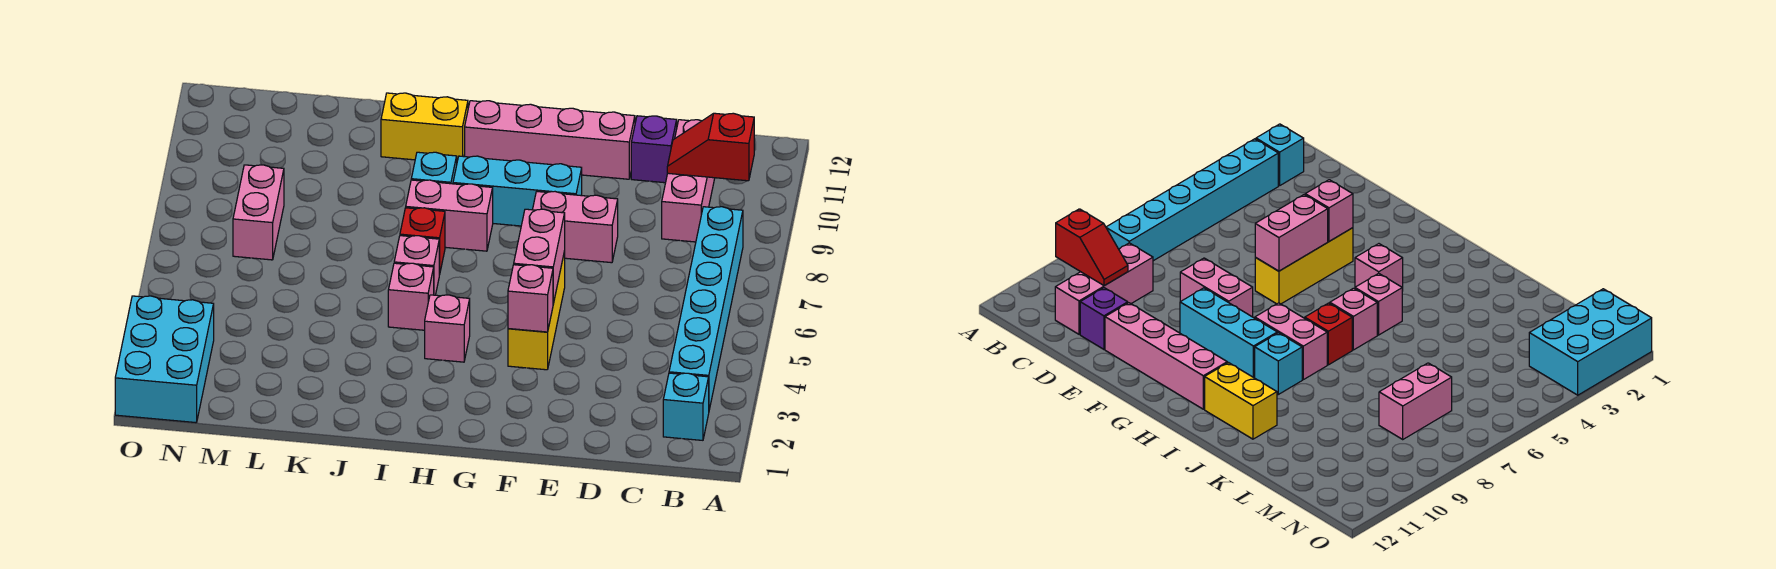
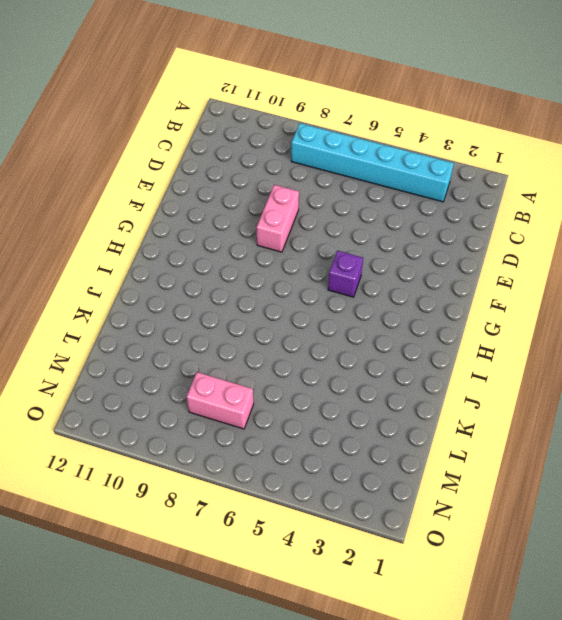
purple 1x1 brick [328,251,363,297] -> purple 1x1 brick moved to [631,116,677,183]
none -> cyan 1x1 brick [663,373,709,440]
none -> pink 1x3 brick [662,120,715,242]
none -> pink 1x4 brick [465,101,635,179]

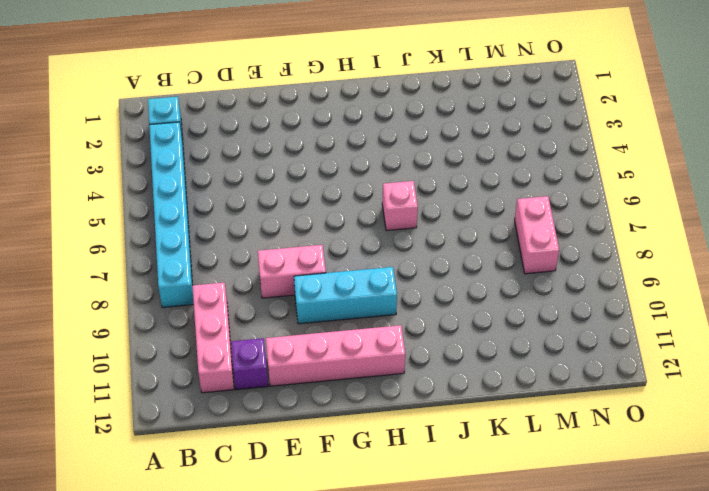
none -> yellow 1x3 brick [508,251,565,370]
none -> pink 1x1 brick [425,295,470,362]
none -> pink 1x2 brick [406,180,493,251]

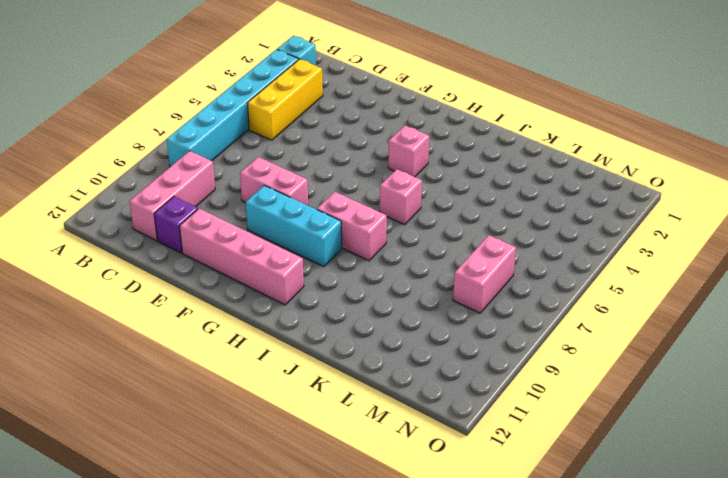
yellow 1x3 brick [248,59,323,140] -> yellow 1x3 brick moved to [508,251,565,370]
none -> pink 1x1 brick [388,263,434,330]
none -> red 1x1 brick [400,208,445,275]
none -> cyan 1x1 brick [411,152,457,184]

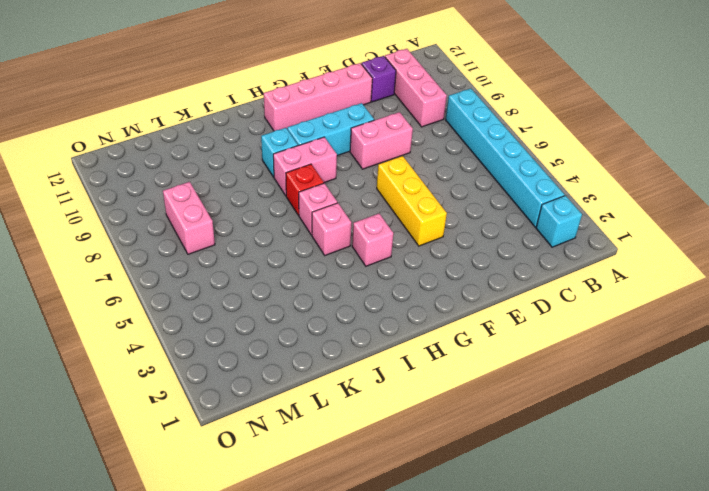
none -> yellow 1x2 brick [381,93,468,161]
none -> cyan 2x3 brick [115,296,214,423]
none -> red 1x2 slope [667,113,754,181]

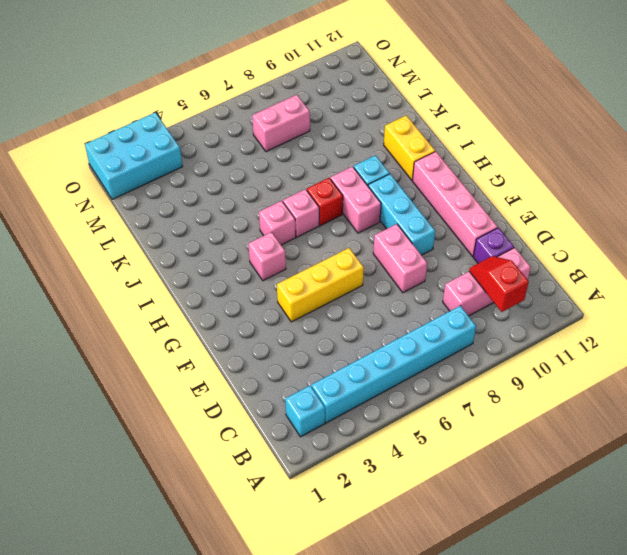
none -> pink 1x1 brick [508,265,553,332]
none -> pink 1x2 brick [514,209,565,303]

